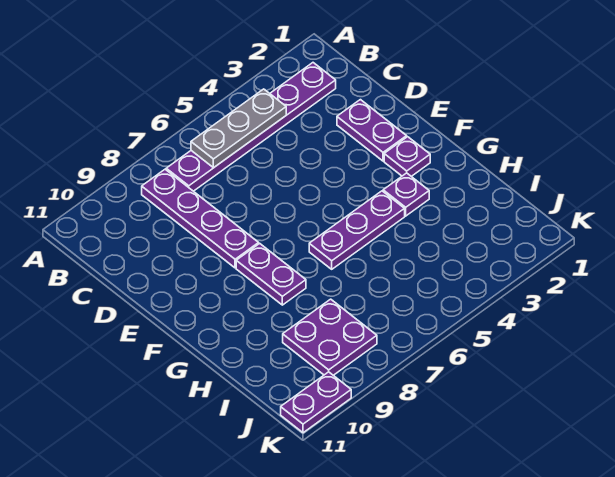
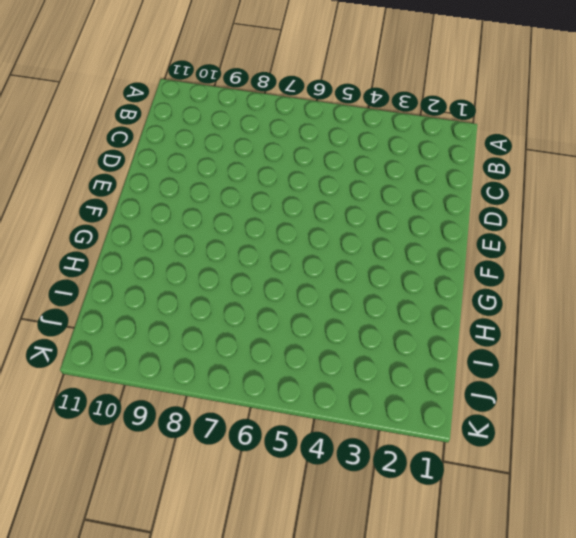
none -> purple 1x6 plate [166,63,336,191]
none -> purple 1x4 plate [142,169,259,268]

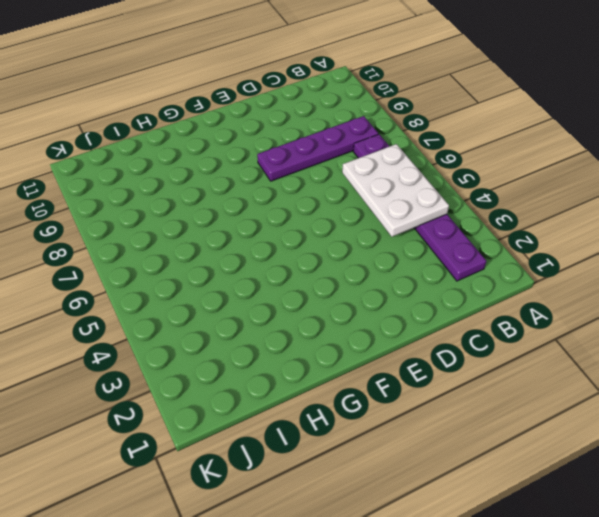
white 2x3 plate [342,144,449,237] -> grey 1x3 plate [191,89,286,168]
none -> purple 1x2 plate [337,100,407,161]
none -> purple 1x1 plate [384,137,430,176]

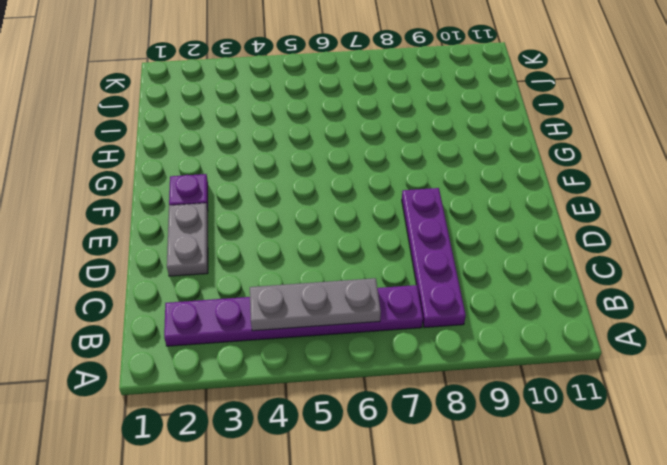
grey 1x2 plate [167,203,208,276] -> purple 1x2 plate [337,100,407,161]
none -> purple 1x2 plate [236,244,306,305]
none -> purple 1x1 plate [383,173,429,216]

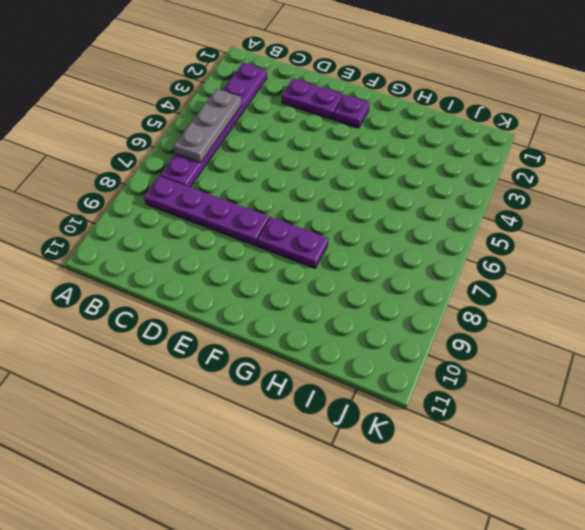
none -> purple 1x1 plate [383,173,429,216]
none -> purple 1x3 plate [309,191,405,269]

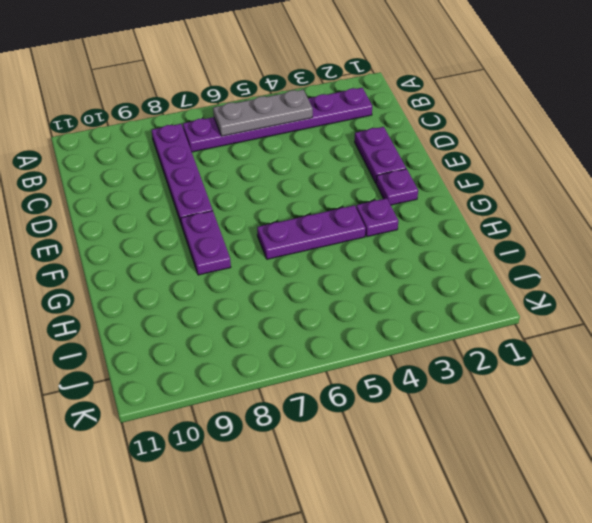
none -> purple 2x2 plate [283,299,377,375]
none -> purple 1x2 plate [281,372,351,433]

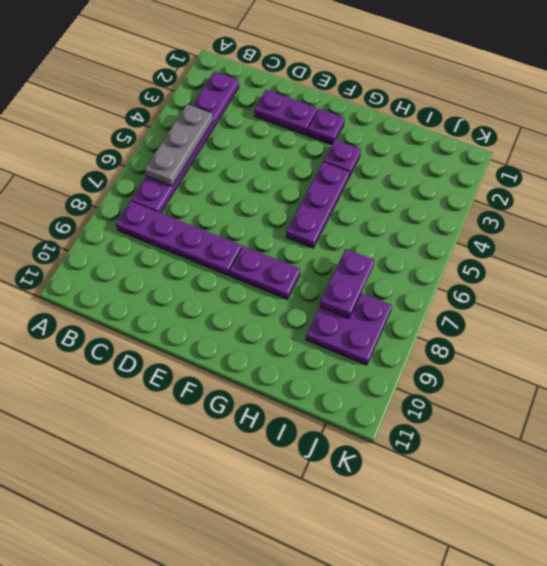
purple 1x2 plate [320,249,375,318] -> purple 1x2 plate moved to [281,372,351,433]

